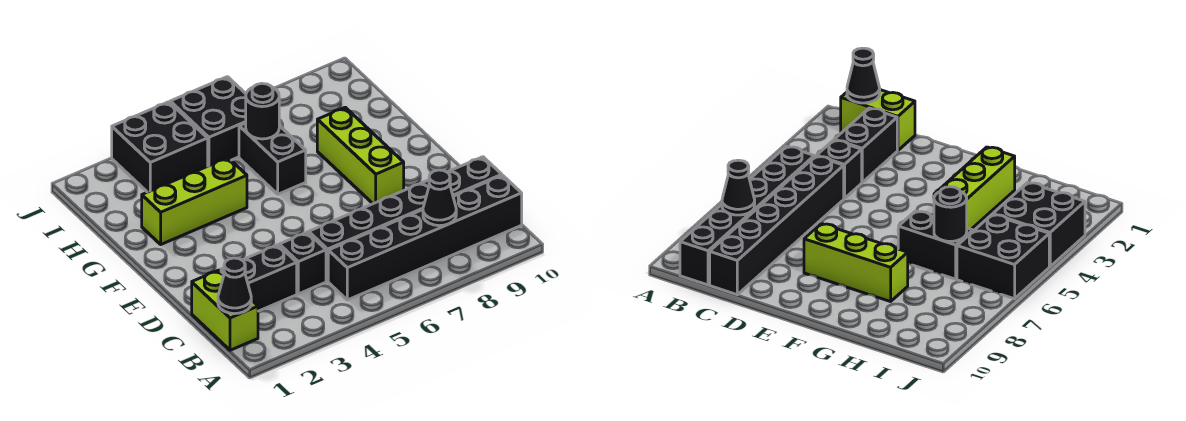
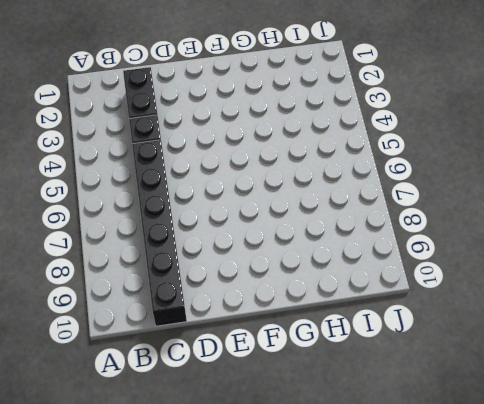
none -> lime 1x2 brick [192,270,258,350]
none -> black 1x6 brick [328,175,522,300]
none -> lime 1x3 brick [317,107,404,204]

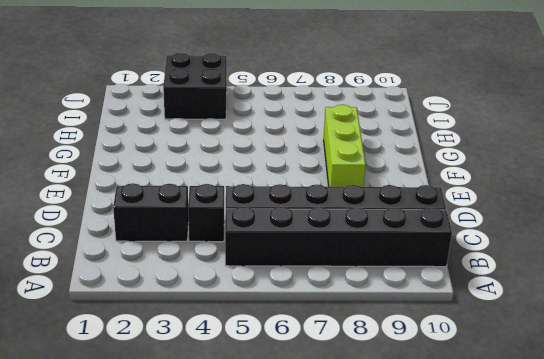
none -> lime 1x2 brick [192,270,258,350]
none -> lime 1x3 brick [142,158,247,244]
none -> black 1x2 brick [239,123,306,194]

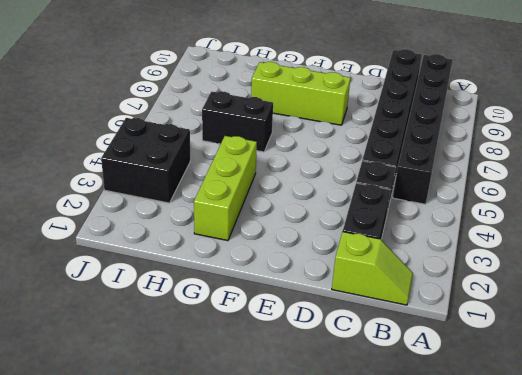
lime 1x2 slope [332,232,413,305] -> lime 1x2 brick [192,270,258,350]
none -> black 2x2 brick [170,77,246,166]
none -> black 1x1 cone [218,258,251,314]
none -> black 1x1 cone [423,170,456,226]

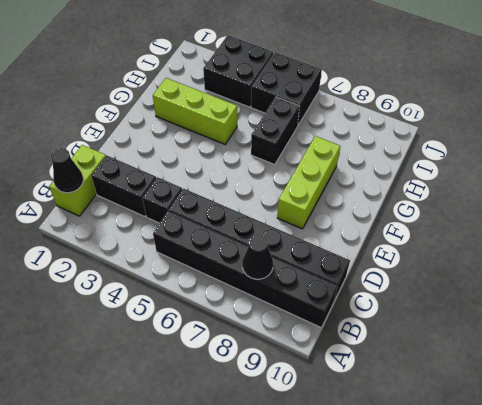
none -> black 1x1 round brick [246,83,279,139]

